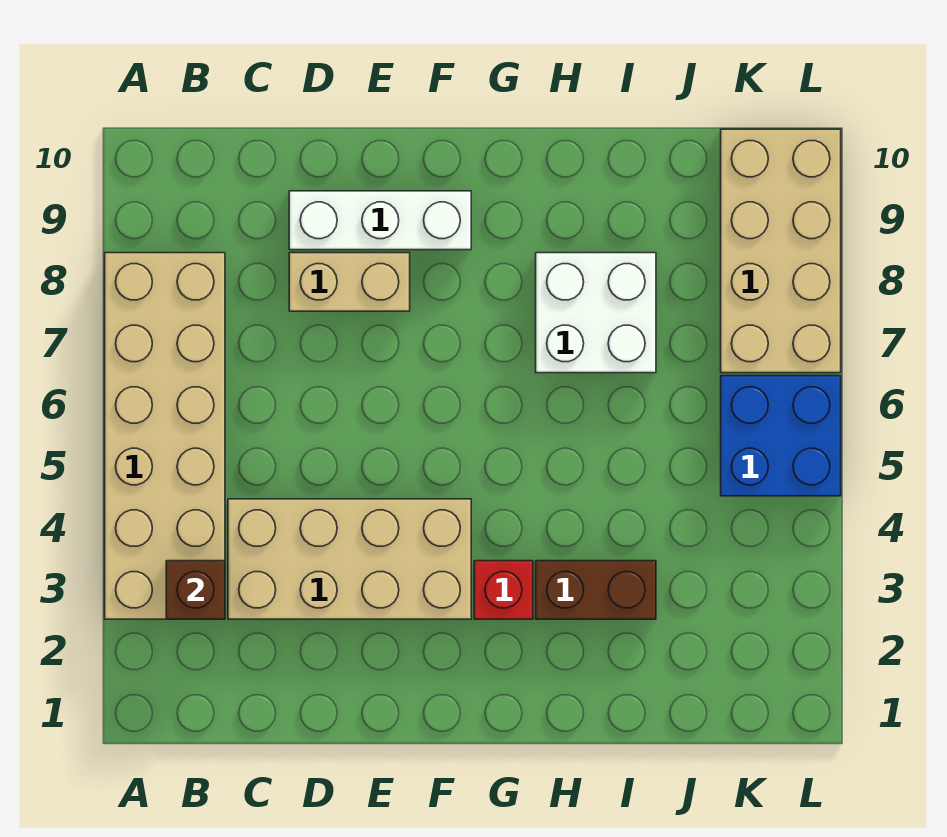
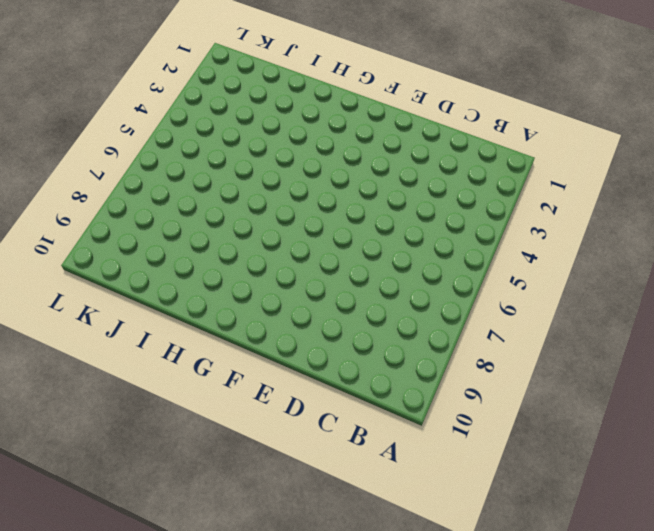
none -> tan 2x6 brick [105,253,225,619]
none -> tan 2x4 brick [228,499,471,619]

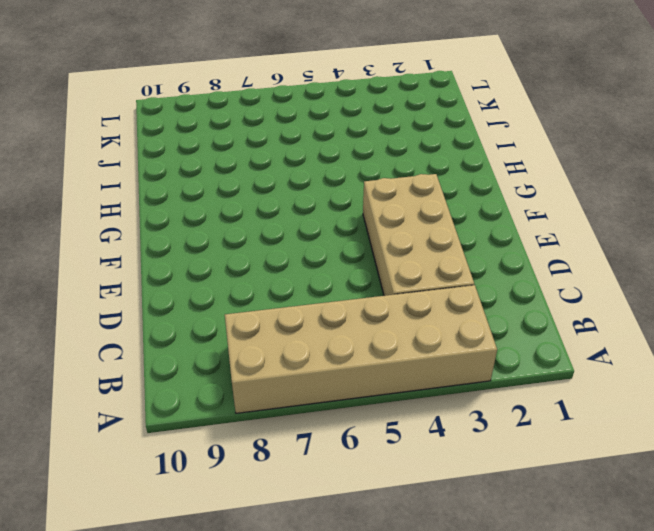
none -> tan 1x2 brick [289,253,410,311]
none -> white 1x3 brick [289,191,471,250]

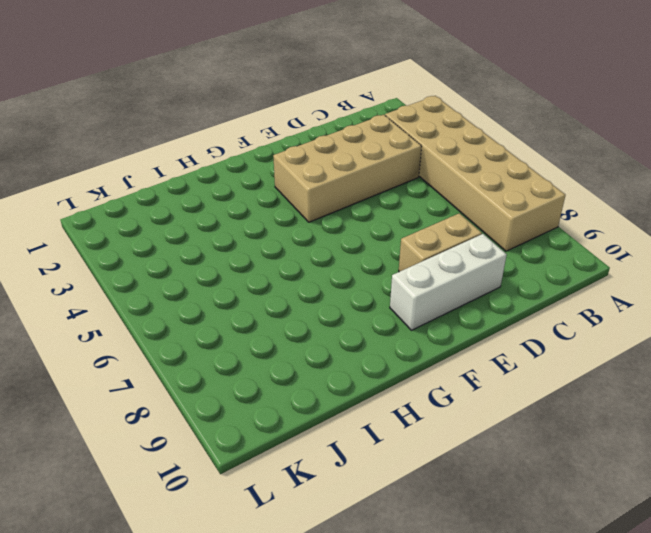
none -> red 1x1 brick [474,561,533,619]
none -> brown 1x2 brick [536,561,656,619]

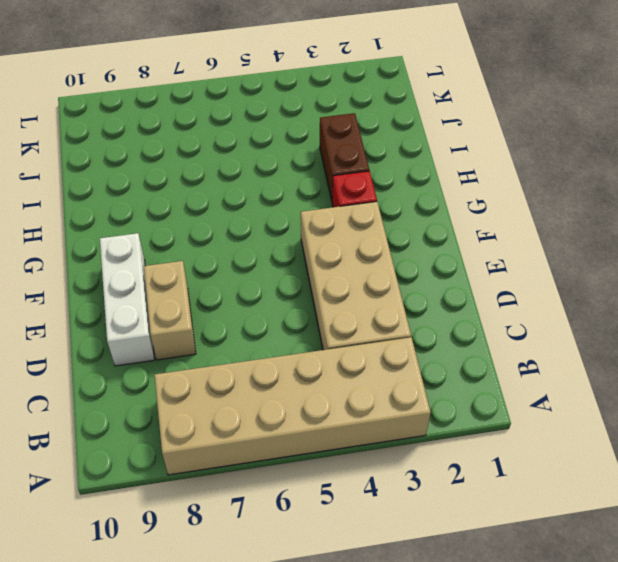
none -> white 2x2 brick [536,253,656,373]
none -> blue 2x2 brick [721,376,841,496]

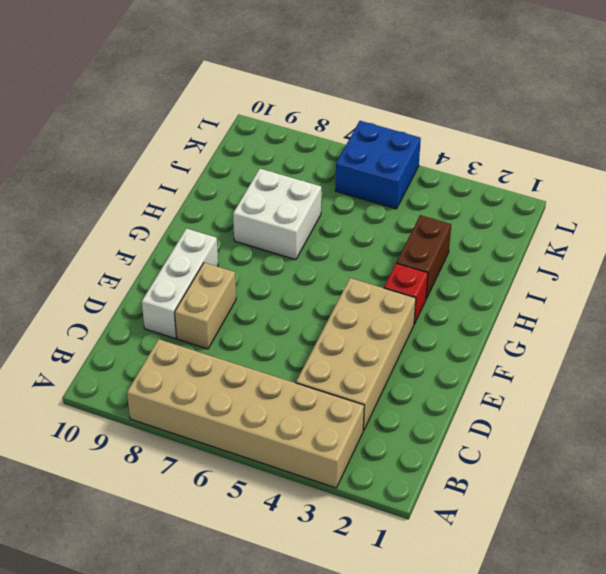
none -> tan 2x4 brick [721,129,841,373]
none -> brown 1x1 brick [166,561,225,619]

